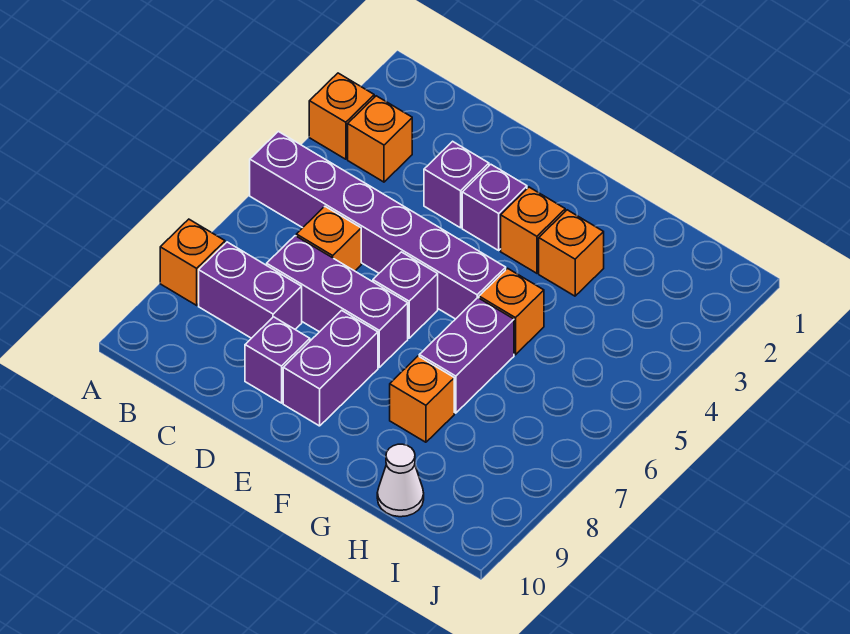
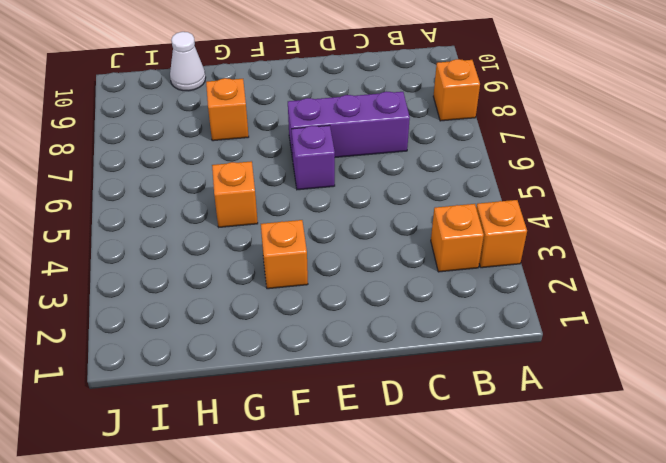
none -> purple 1x6 brick [250,131,506,319]
none -> purple 1x2 brick [199,242,302,338]
none -> orange 1x1 brick [296,207,361,271]

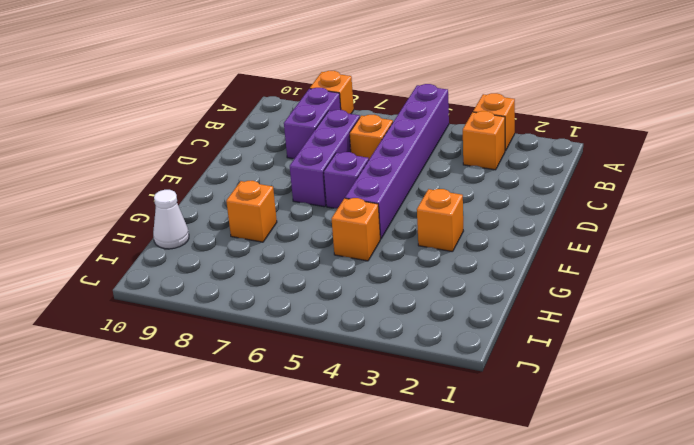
none -> purple 1x1 brick [424,141,489,228]
none -> purple 1x1 brick [245,317,310,403]
none -> purple 1x1 brick [462,164,527,250]

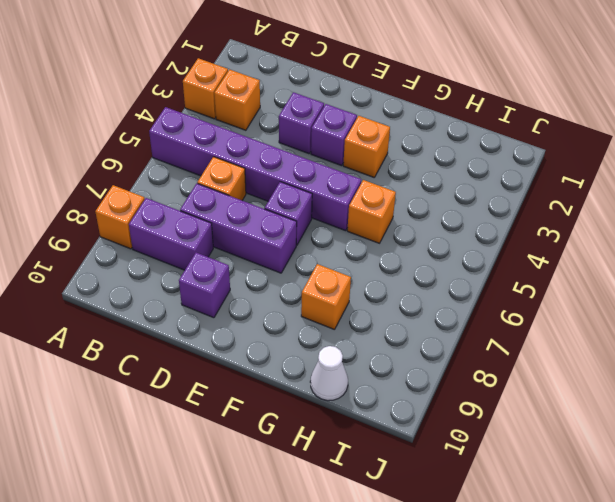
none -> purple 1x2 brick [283,310,378,426]
none -> orange 1x1 brick [539,210,604,296]
none -> purple 1x2 brick [419,298,514,413]

